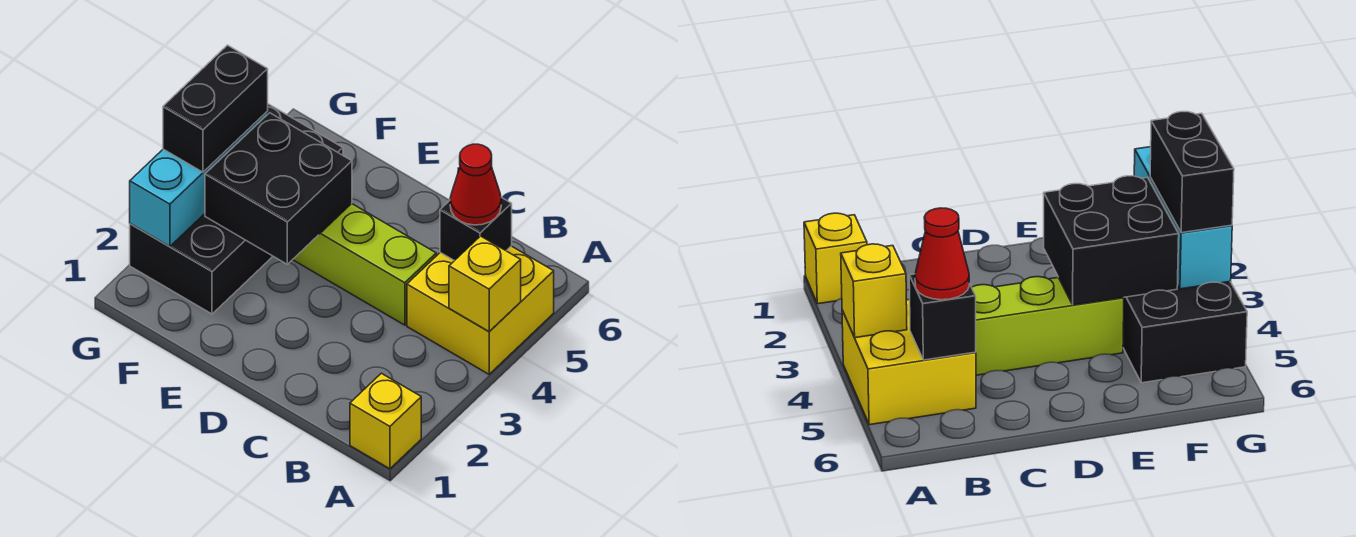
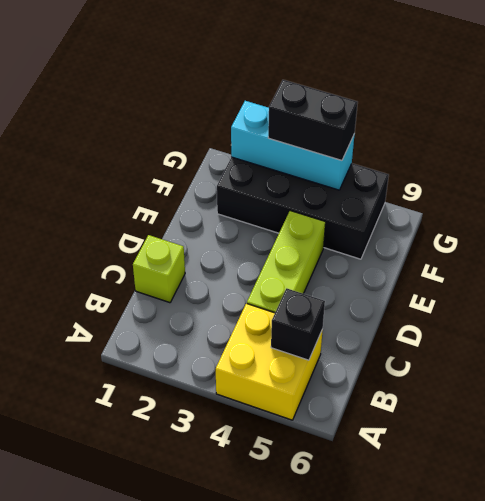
lime 1x1 brick [133,235,185,303] -> none
none -> yellow 1x1 brick [350,373,421,469]
none -> yellow 1x1 brick [449,236,521,332]

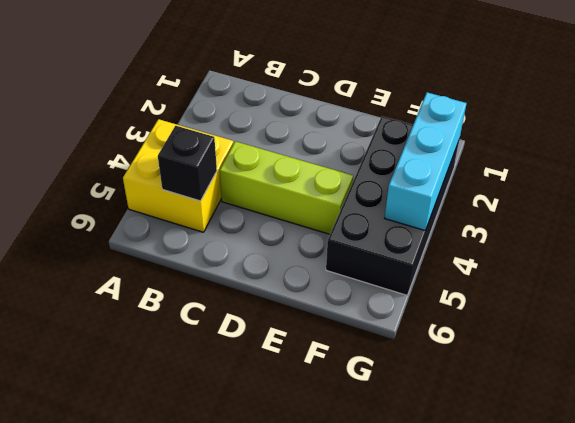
none -> yellow 1x1 brick [350,373,421,469]
none -> yellow 1x1 brick [449,236,521,332]

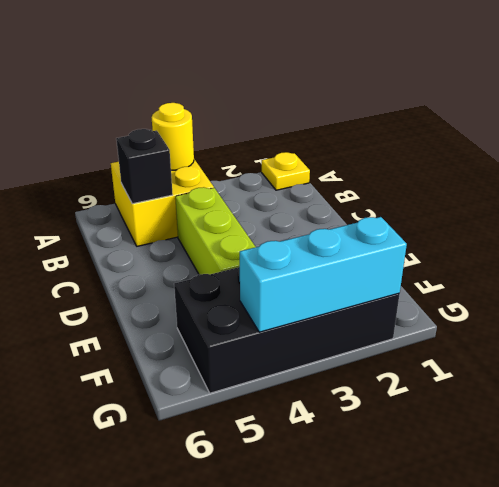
yellow 1x1 plate [262,152,310,190] -> yellow 1x1 brick [350,373,421,469]
yellow 1x1 round brick [151,103,194,170] -> yellow 1x1 brick [449,236,521,332]
none -> black 2x2 brick [205,113,352,264]
none -> red 1x1 cone [450,144,501,225]

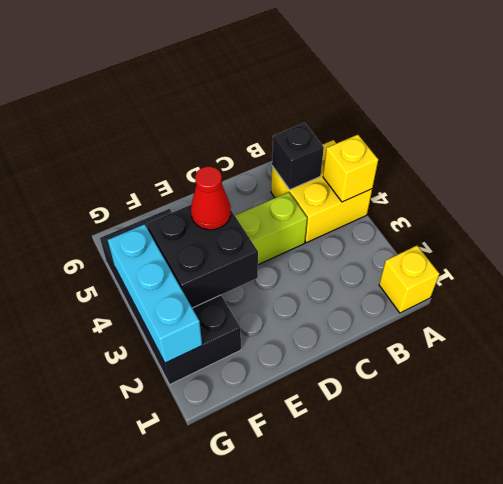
red 1x1 cone [191,166,231,230] -> red 1x1 cone moved to [450,144,501,225]
none -> black 1x2 brick [163,45,268,172]

